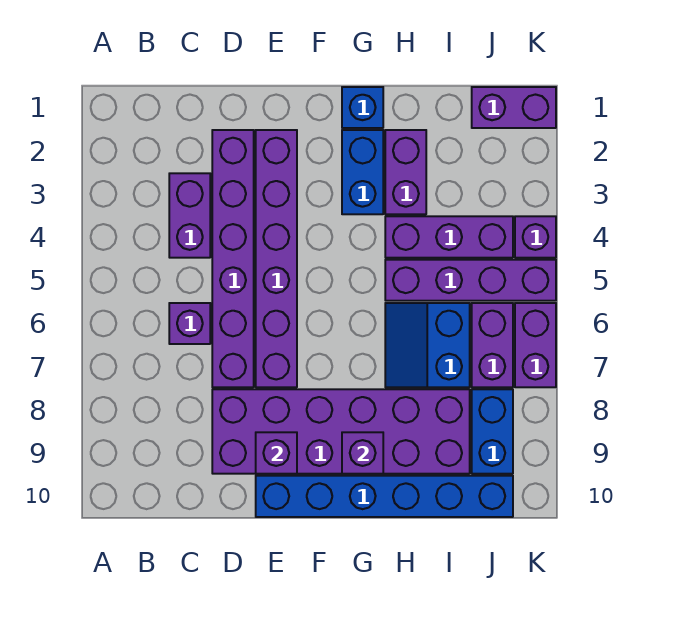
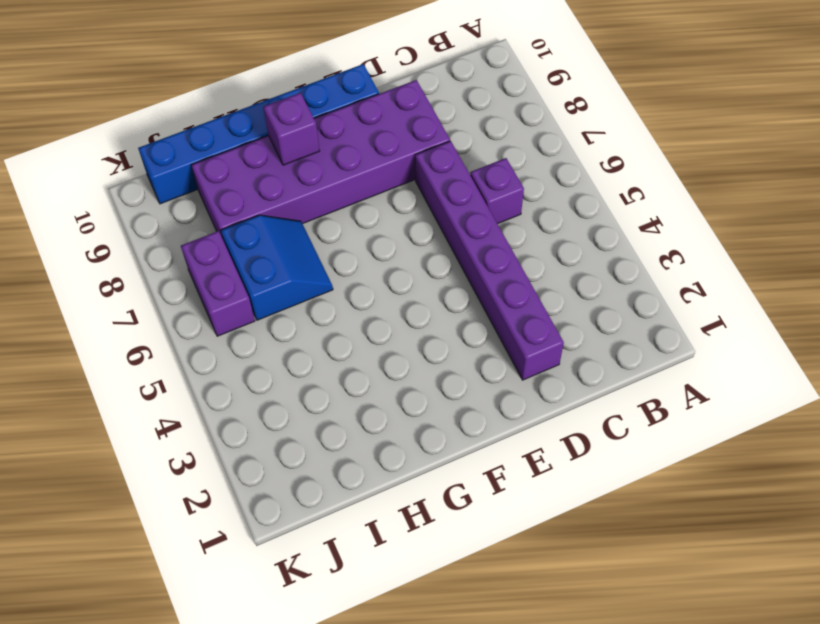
none -> purple 1x2 brick [169,173,210,258]
none -> purple 1x6 brick [256,130,297,387]
none -> blue 1x1 brick [342,87,383,128]

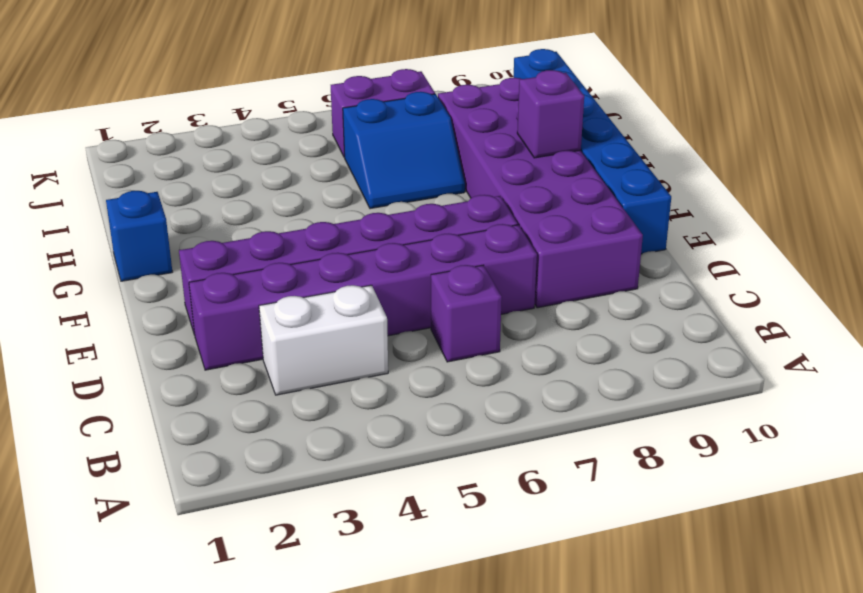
white 1x2 brick [259,285,388,395] -> purple 1x2 brick [169,173,210,258]
none -> blue 1x2 brick [342,130,383,214]
none -> purple 1x2 brick [385,130,426,214]
none -> purple 1x3 brick [385,216,513,258]

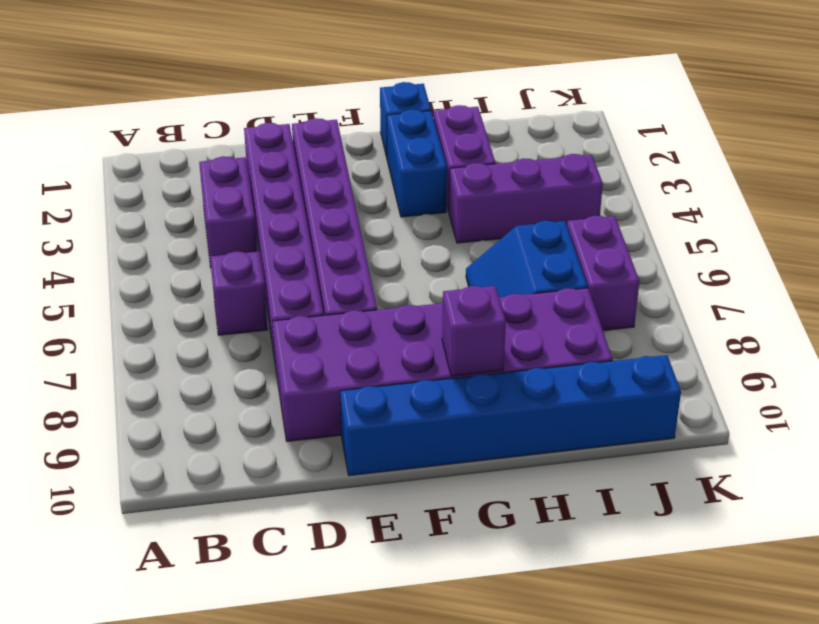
none -> purple 1x4 brick [385,260,556,301]
none -> purple 1x2 brick [472,87,556,128]
none -> blue 1x2 brick [472,389,513,474]

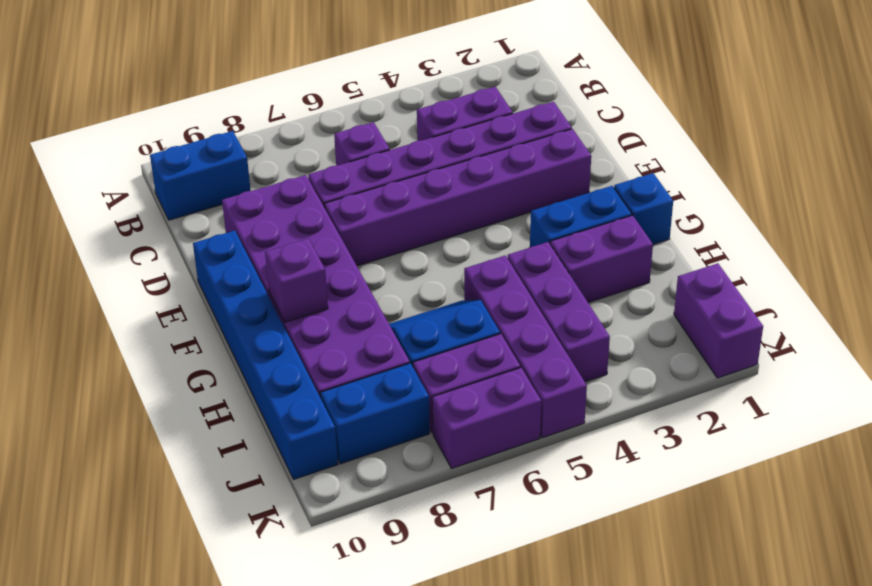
blue 1x2 brick [150,131,251,220] -> none
none -> purple 1x1 brick [515,216,556,258]
none -> purple 1x1 brick [256,432,297,474]

